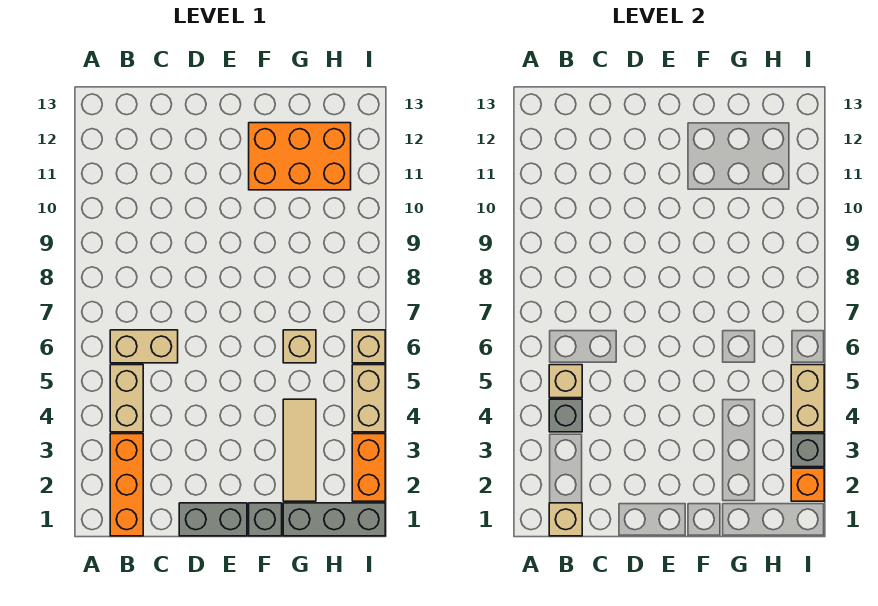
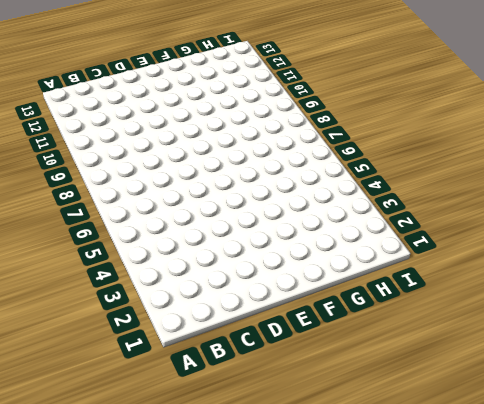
none -> orange 1x3 brick [110,434,143,536]
none -> tan 1x2 brick [110,365,143,432]
none -> tan 1x2 brick [110,330,178,363]

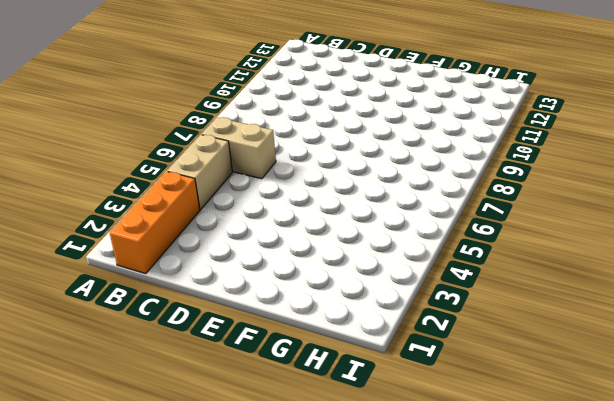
none -> grey 1x2 brick [179,503,247,536]
none -> grey 1x1 brick [249,503,282,536]
none -> orange 2x3 brick [249,123,351,190]

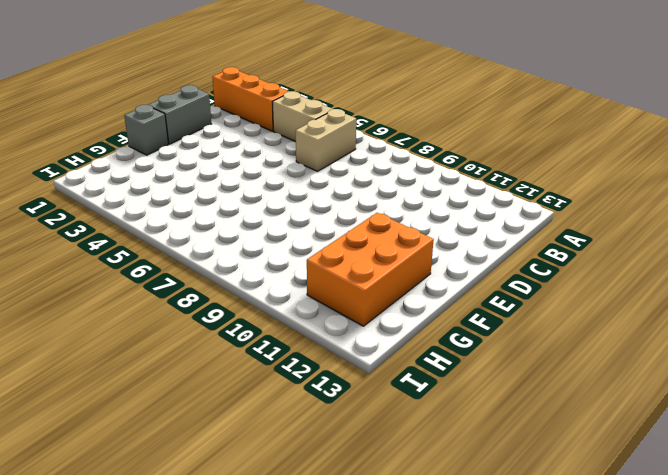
none -> grey 1x3 brick [283,503,385,536]
none -> tan 1x3 tile [283,399,316,501]
none -> tan 1x1 brick [283,330,316,363]

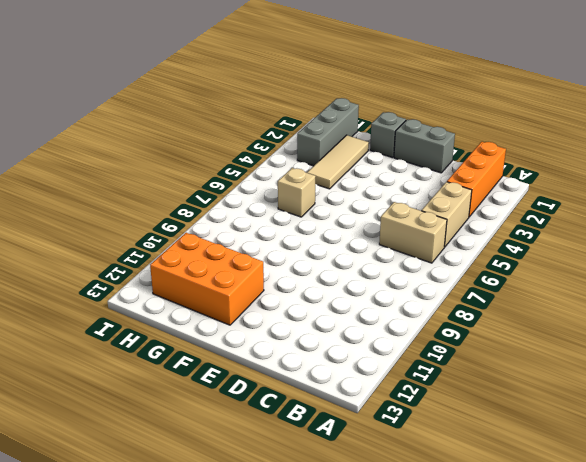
grey 1x3 brick [297,98,359,166] -> grey 1x3 brick turned to [283,503,385,536]
none -> orange 1x2 brick [352,434,385,501]
none -> tan 1x2 brick [352,365,385,432]
none -> tan 1x1 brick [352,330,385,363]

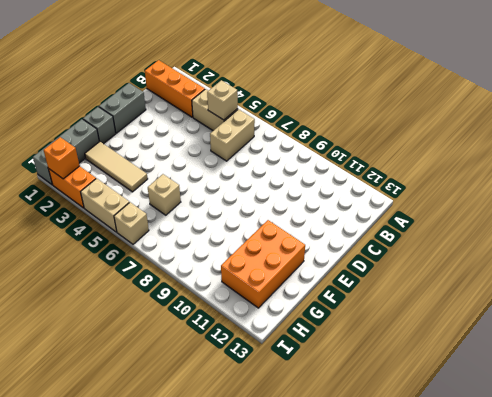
none -> tan 1x1 brick [549,503,582,536]
none -> grey 1x1 brick [549,399,582,432]
none -> grey 1x1 brick [791,434,824,467]

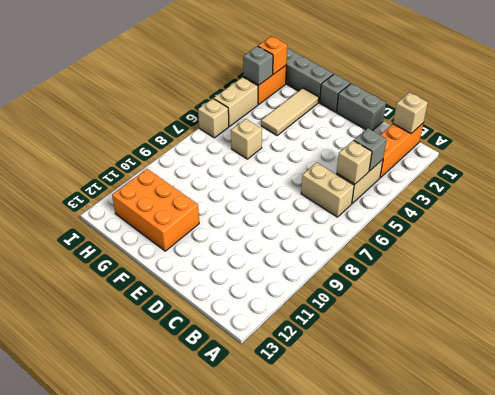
none -> tan 1x2 brick [791,365,824,432]

